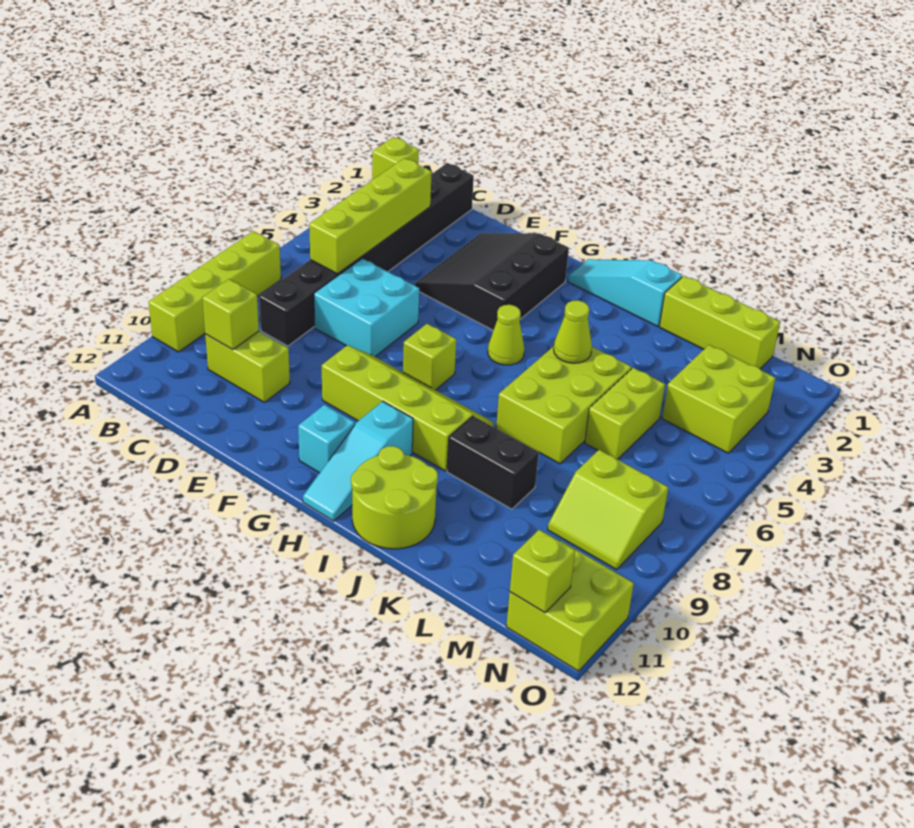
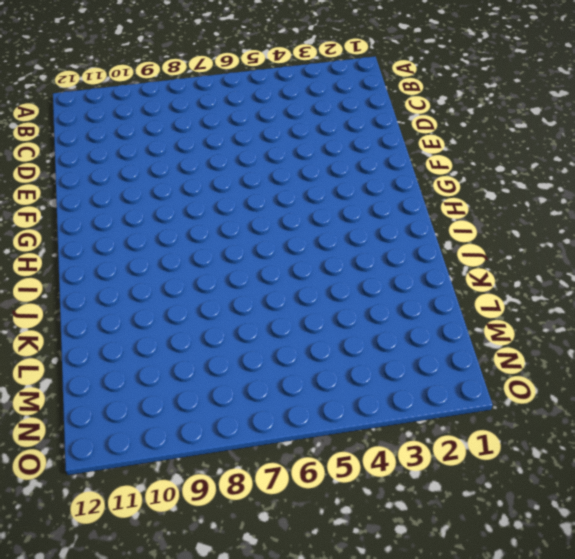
none -> lime 1x1 brick [372,137,419,180]
none -> lime 1x4 brick [149,231,281,352]
none -> black 1x8 brick [259,163,474,346]

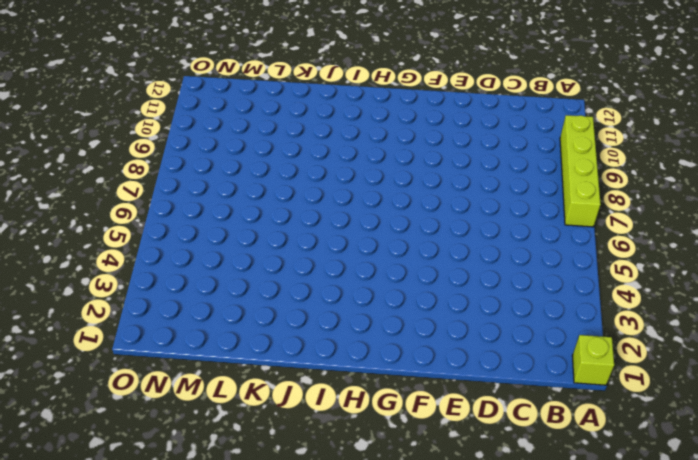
none -> black 1x8 brick [259,163,474,346]
none -> lime 1x2 brick [205,331,290,402]
none -> cyan 2x2 brick [314,258,419,357]

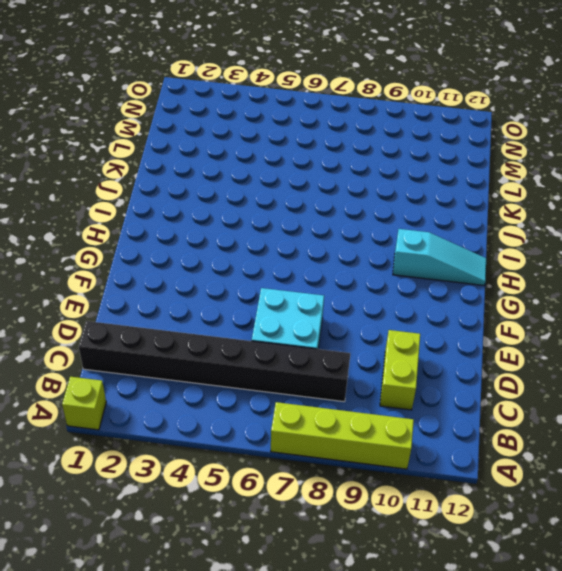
none -> black 3x3 slope [415,233,569,330]
none -> lime 2x4 slope [322,346,494,471]
none -> lime 1x1 brick [403,324,456,390]

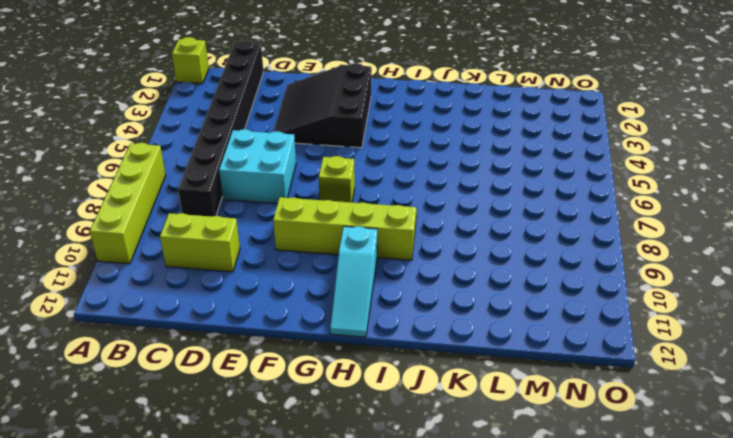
none -> cyan 1x1 brick [298,405,355,473]
none -> cyan 1x3 slope [568,259,682,326]
none -> lime 1x1 cone [488,305,524,365]

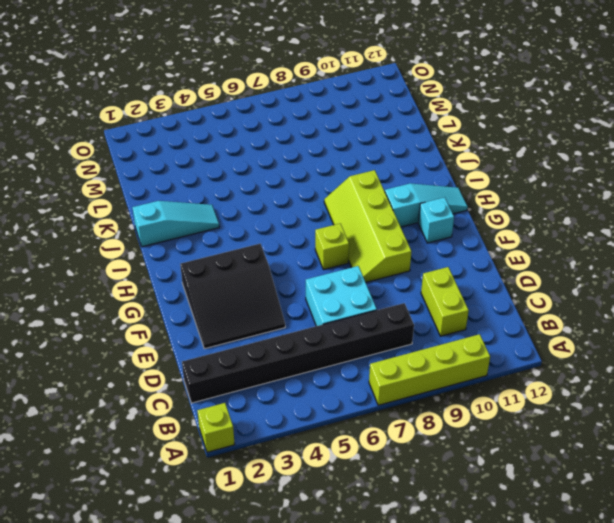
cyan 1x3 slope [132,201,219,247] -> cyan 1x3 slope turned to [568,259,682,326]
none -> lime 1x1 cone [488,305,524,365]
none -> lime 2x2 round brick [351,446,438,549]
none -> lime 2x3 brick [496,346,631,464]

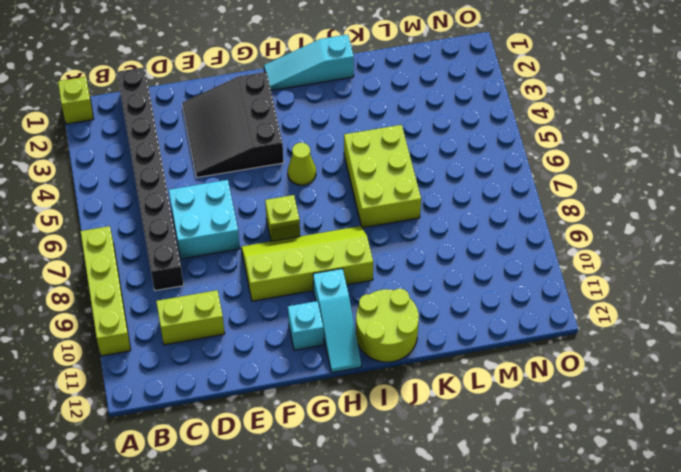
none -> black 1x2 brick [447,416,539,509]
none -> lime 1x3 brick [659,276,780,369]
none -> lime 1x2 brick [585,368,665,459]

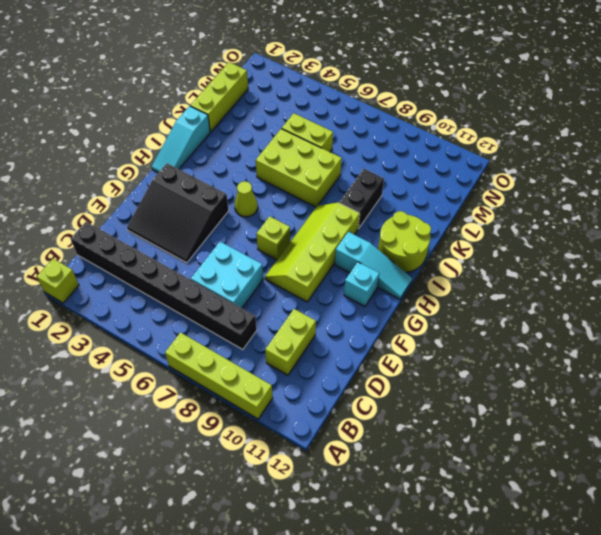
none -> lime 2x2 brick [662,345,775,453]
none -> lime 2x2 slope [548,450,668,569]
none -> lime 2x2 brick [506,541,634,671]

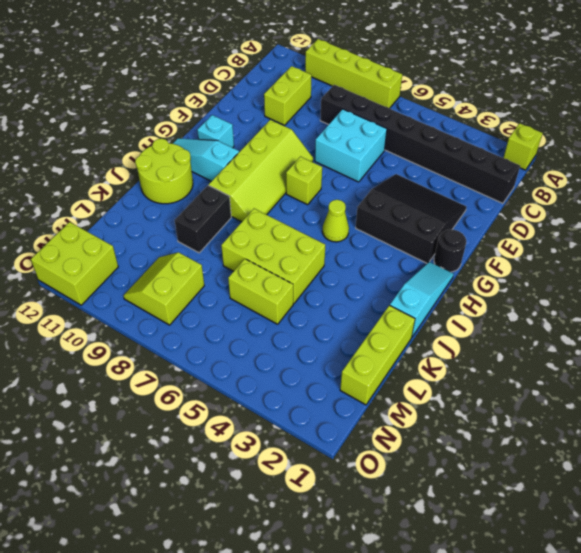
black 1x1 round brick [434,229,466,272] -> none
none -> lime 2x2 brick [662,345,775,453]
none -> lime 1x4 brick [309,158,432,274]
none -> lime 1x1 brick [202,279,259,350]

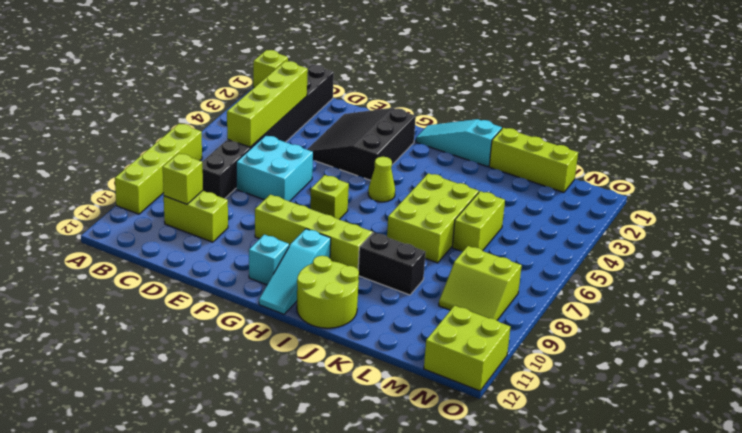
none -> lime 2x2 brick [662,345,775,453]
none -> lime 1x1 cone [554,300,592,363]
none -> lime 1x1 brick [510,530,575,613]

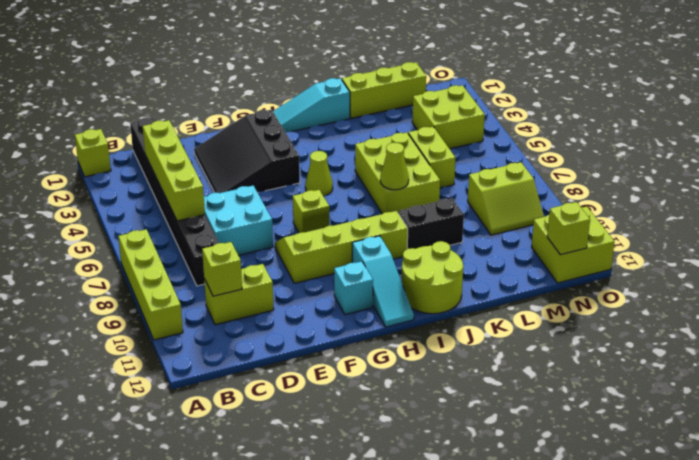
lime 1x1 cone [380,143,409,190] -> lime 1x1 cone moved to [554,300,592,363]

